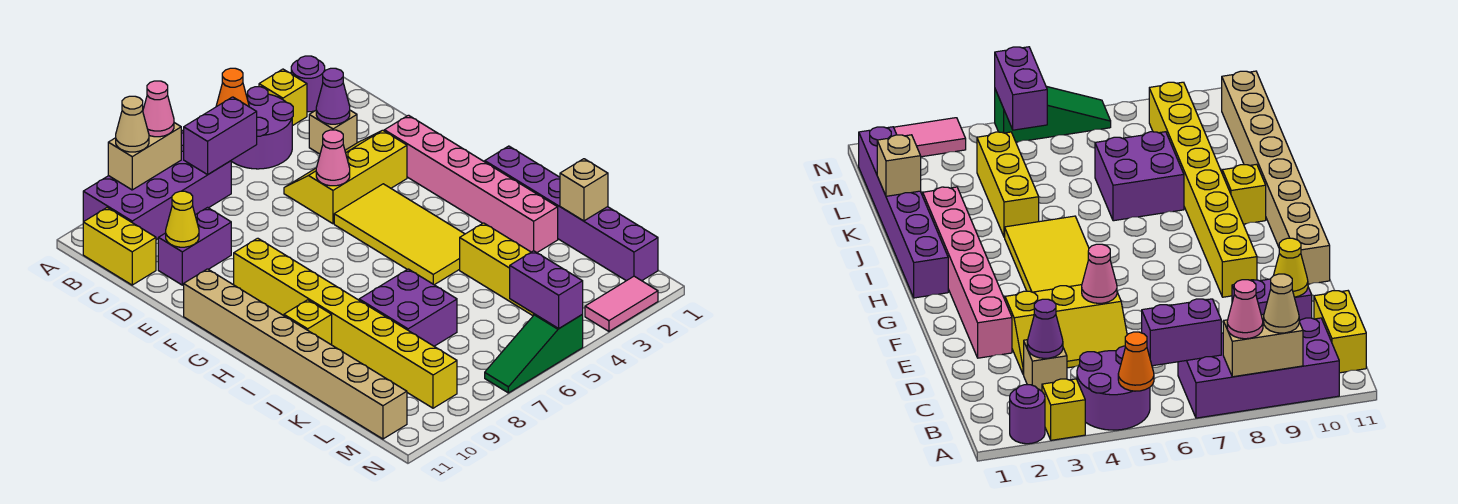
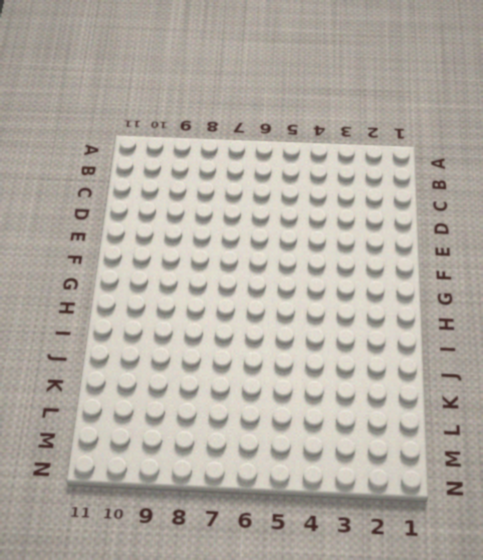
none -> purple 1x1 round brick [291,56,325,112]
none -> yellow 1x1 brick [259,69,307,126]
none -> purple 2x2 round brick [231,87,293,169]

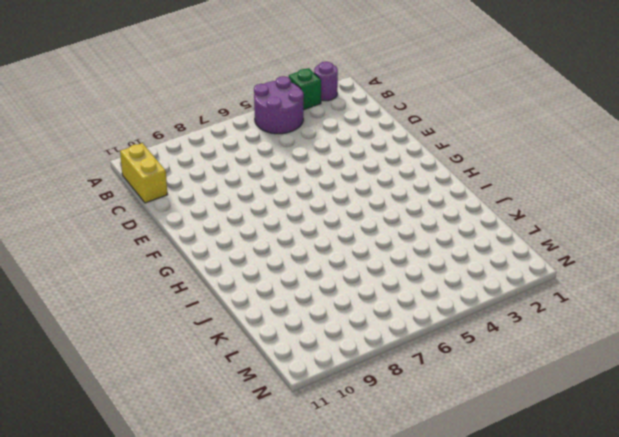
green 1x1 brick [289,68,321,110] -> yellow 1x1 brick [259,69,307,126]
none -> purple 2x4 brick [83,131,231,240]
none -> tan 1x1 brick [309,110,357,154]
none -> yellow 2x3 slope [284,130,407,224]

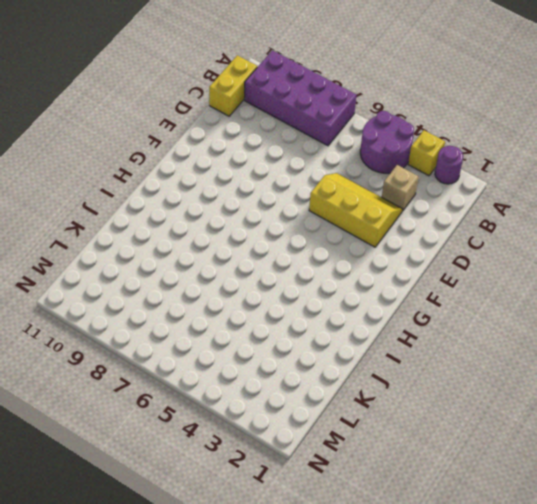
none -> purple 1x2 brick [158,208,231,285]
none -> pink 1x6 brick [384,115,558,252]
none -> yellow 2x4 tile [334,184,465,285]

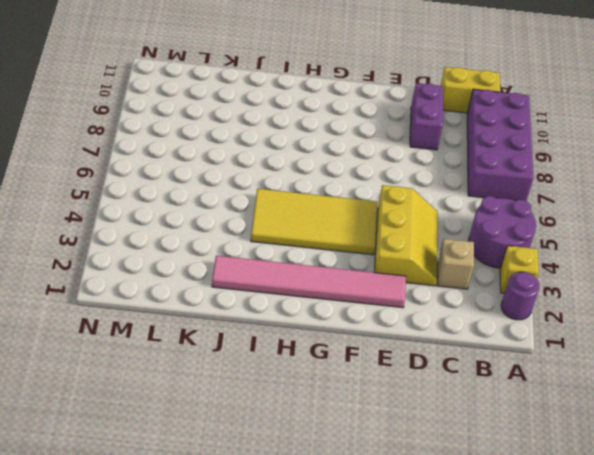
pink 1x6 tile [212,256,406,308] -> pink 1x6 brick [384,115,558,252]
none -> yellow 1x8 brick [234,238,457,408]
none -> tan 1x8 brick [184,269,407,439]
none -> purple 1x6 brick [485,146,658,281]

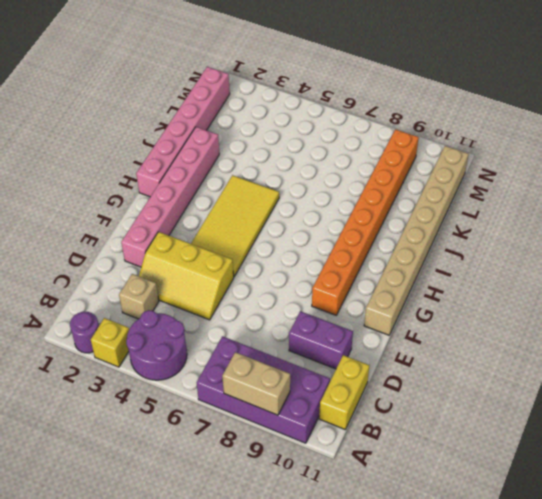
orange 1x8 brick [312,129,419,315] -> yellow 1x8 brick [234,238,457,408]
pink 1x6 brick [136,67,230,197] -> purple 1x6 brick [485,146,658,281]
none -> yellow 1x1 brick [284,300,332,345]
none -> yellow 1x3 brick [460,223,535,316]
none -> purple 2x2 brick [359,269,457,346]

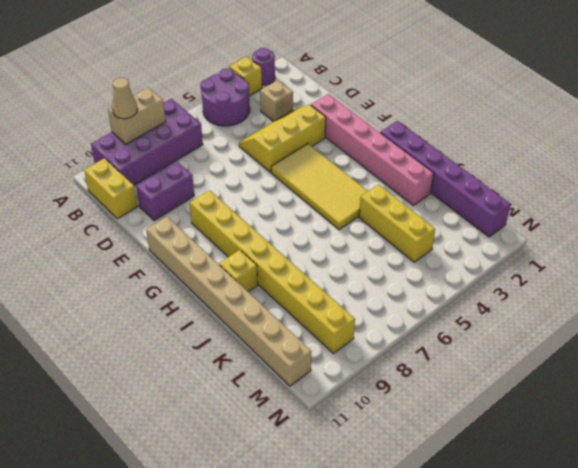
none -> purple 2x2 brick [359,269,457,346]
none -> pink 1x2 tile [585,276,658,331]
none -> green 1x3 slope [485,314,583,393]

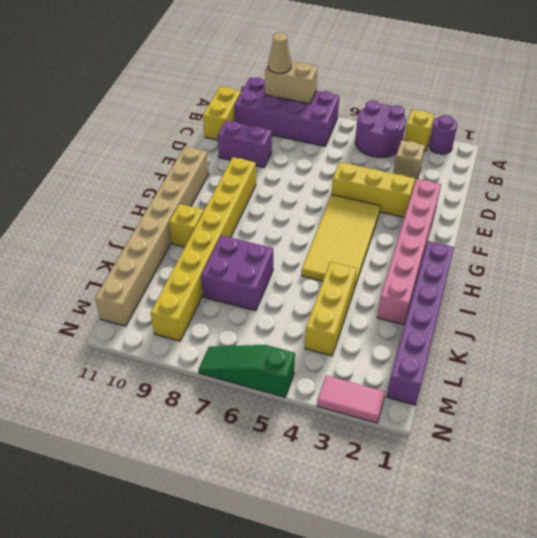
none -> orange 1x1 cone [216,68,249,107]
none -> purple 1x2 brick [184,97,257,175]
none -> purple 1x1 cone [316,68,350,124]

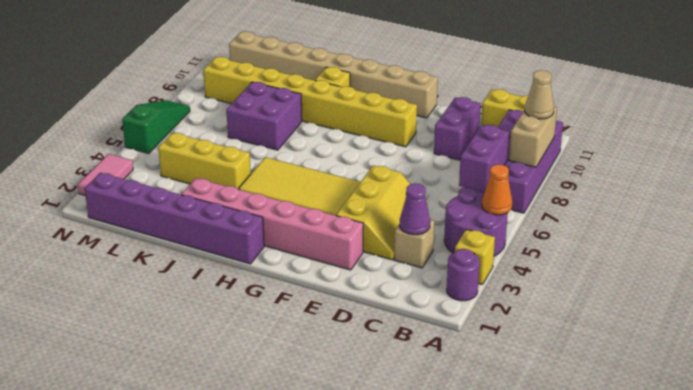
none -> yellow 1x1 cone [166,191,199,247]
none -> pink 1x1 cone [316,130,350,186]
none -> tan 1x1 brick [560,159,608,221]

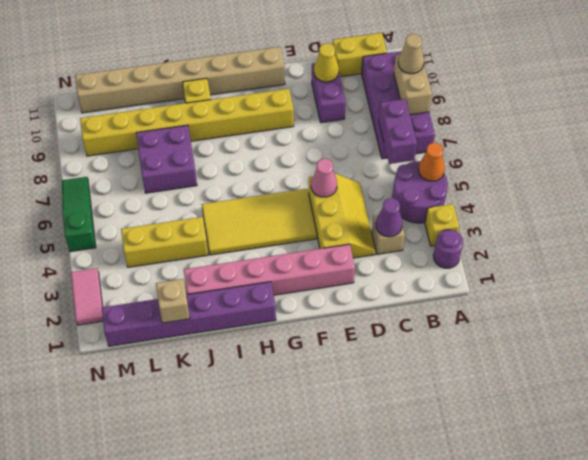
none -> purple 1x2 brick [510,251,583,328]
none -> pink 1x1 cone [143,81,174,137]

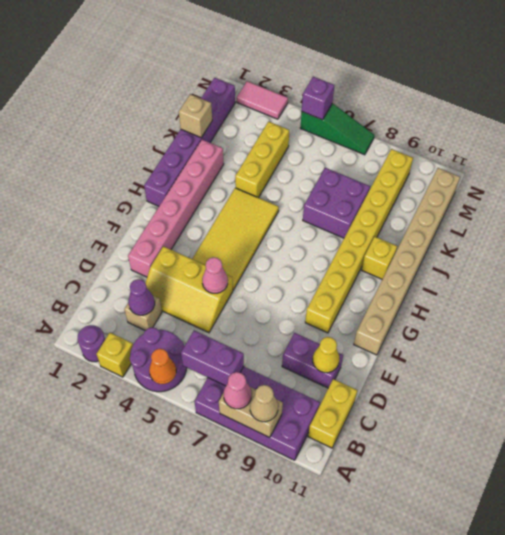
purple 1x1 brick [302,77,334,120] -> purple 1x2 brick [510,251,583,328]

